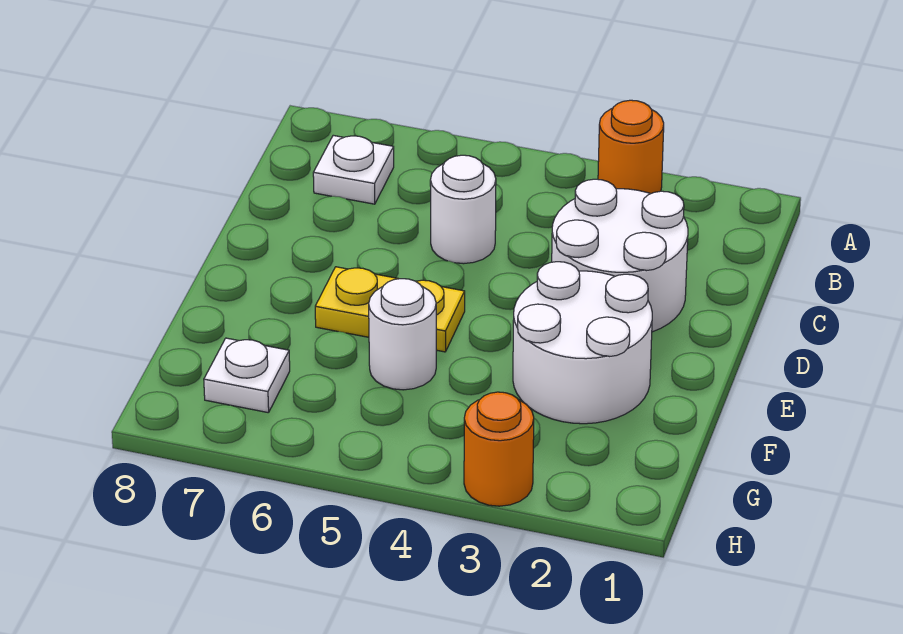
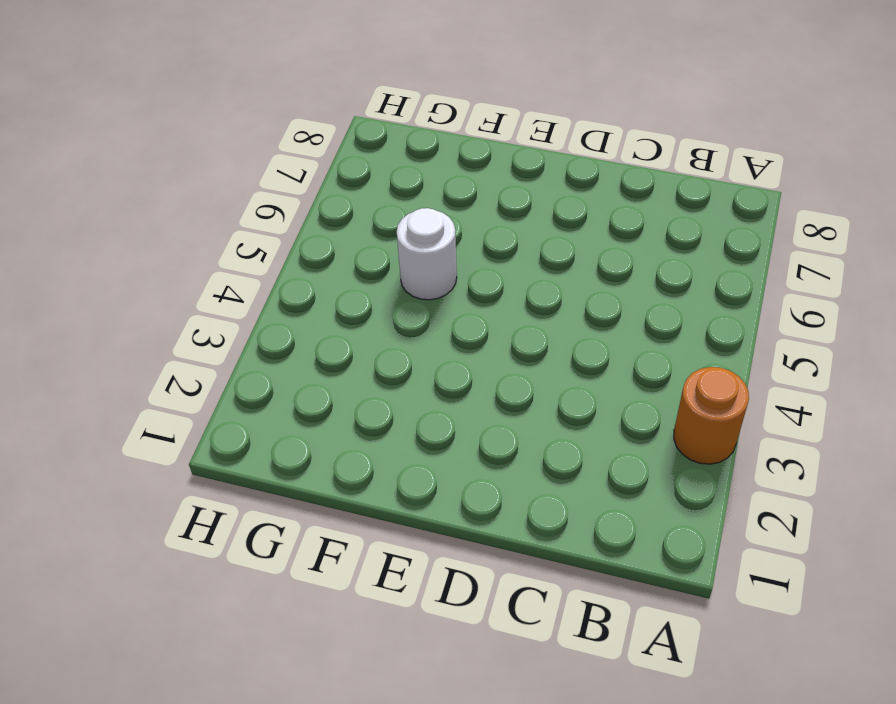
none -> white 1x1 plate [313,135,394,204]
none -> white 2x2 round brick [552,179,688,332]

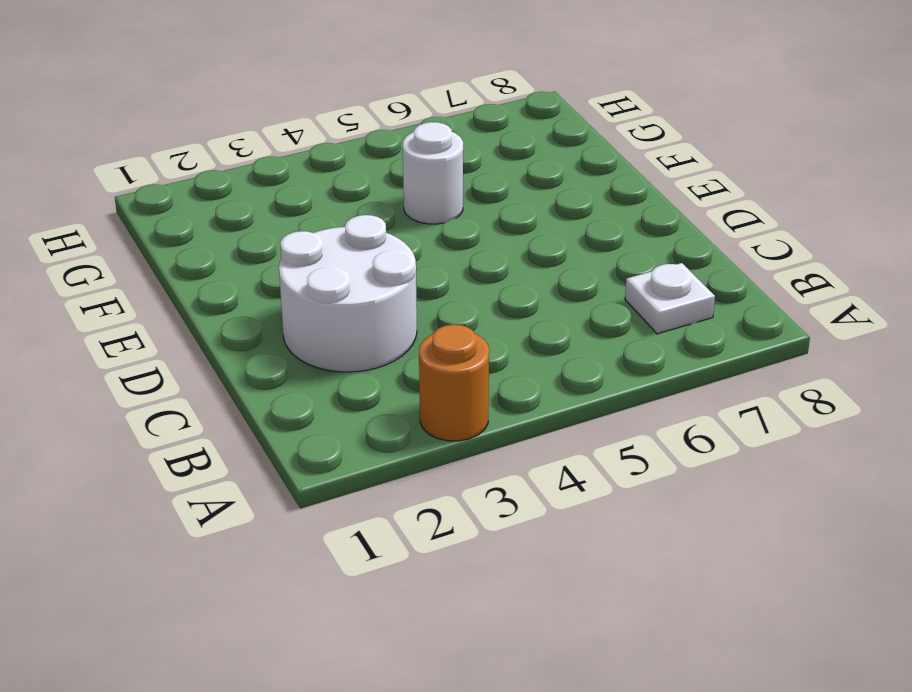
none -> white 1x1 round brick [430,155,496,264]
none -> white 2x2 round brick [513,262,652,424]

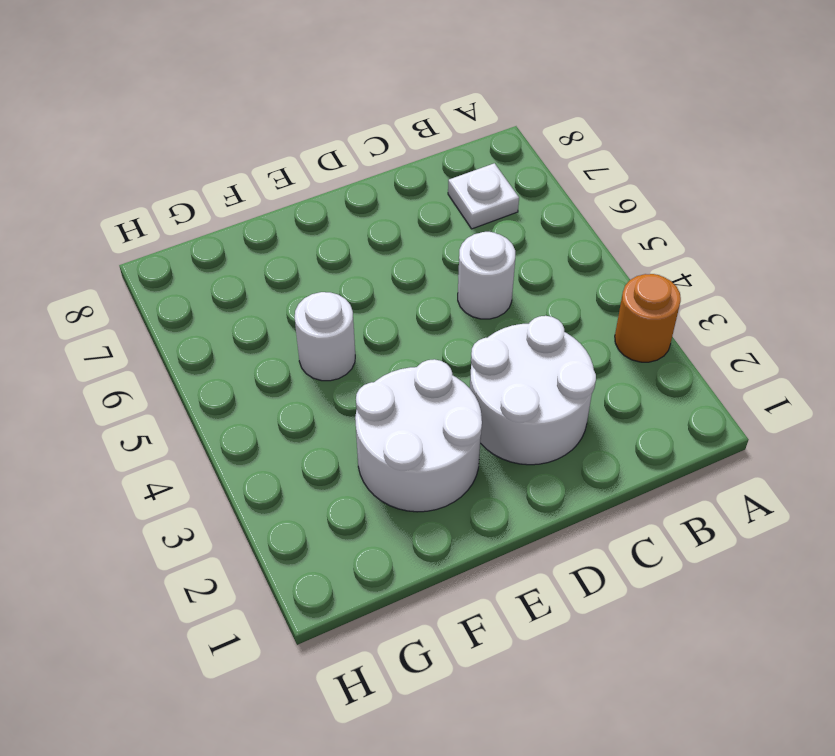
none -> yellow 1x2 plate [315,267,465,352]
none -> white 1x1 plate [204,338,290,413]

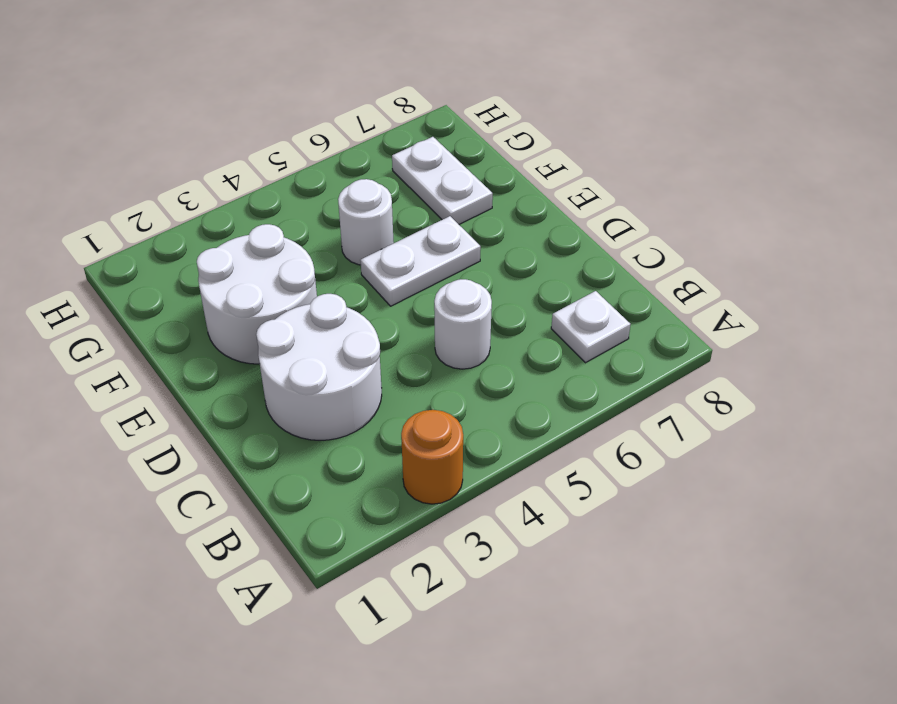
white 1x2 plate [360,216,481,306] -> yellow 1x2 plate [315,267,465,352]
white 1x2 plate [392,137,493,224] -> white 1x1 plate [204,338,290,413]
none -> orange 1x1 round brick [464,392,534,506]

